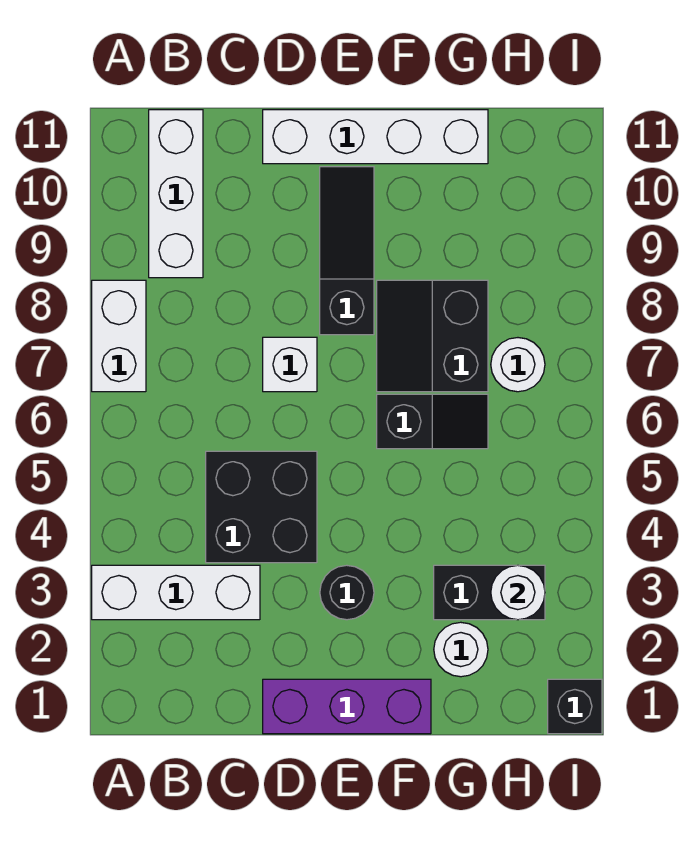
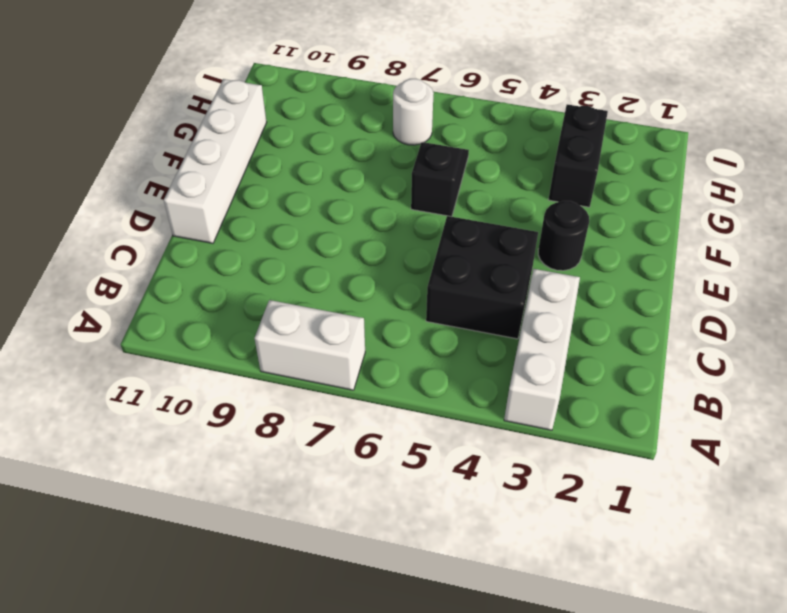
none -> white 1x3 brick [149,110,203,278]
none -> purple 1x3 brick [263,679,431,734]
none -> white 1x1 brick [263,337,317,392]

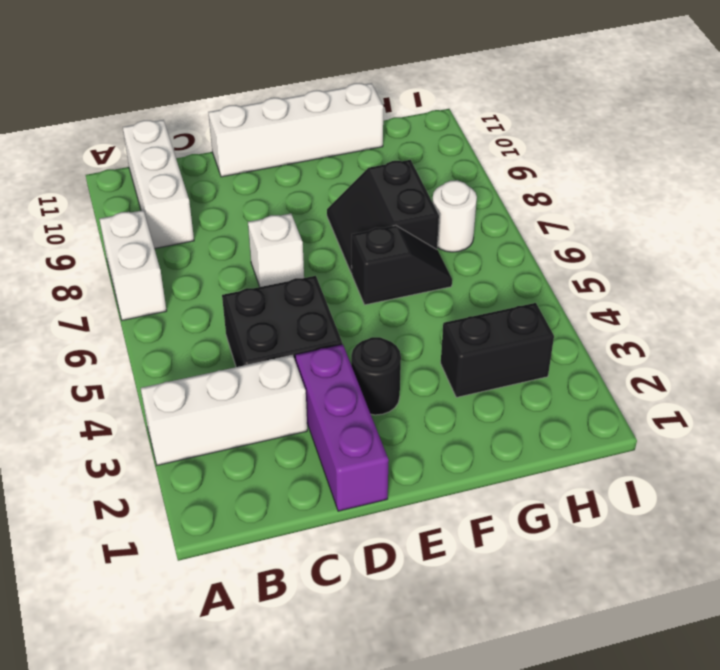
purple 1x3 brick [295,344,389,511] -> purple 1x3 brick turned to [263,679,431,734]
none -> black 1x3 slope [320,167,374,335]
none -> white 1x1 round brick [434,622,488,677]
none -> black 1x1 brick [548,679,602,734]

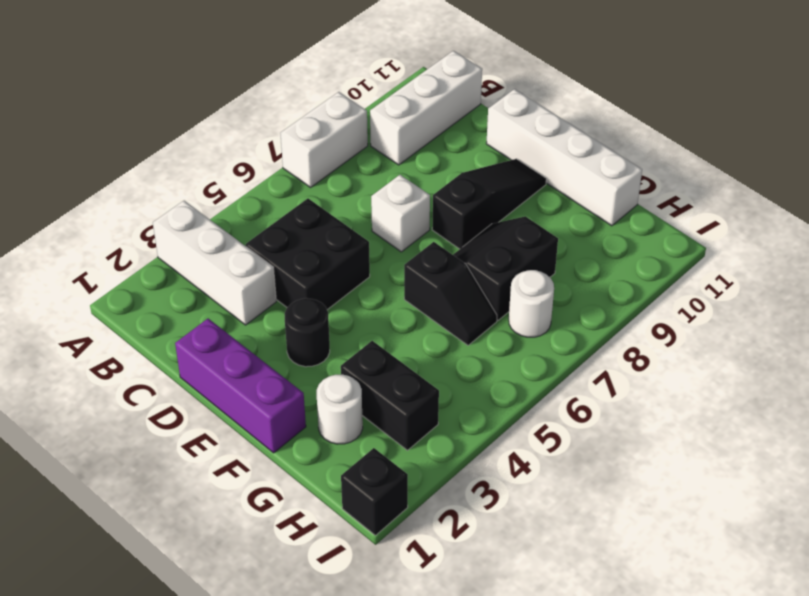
none -> white 1x1 round brick [491,565,545,620]

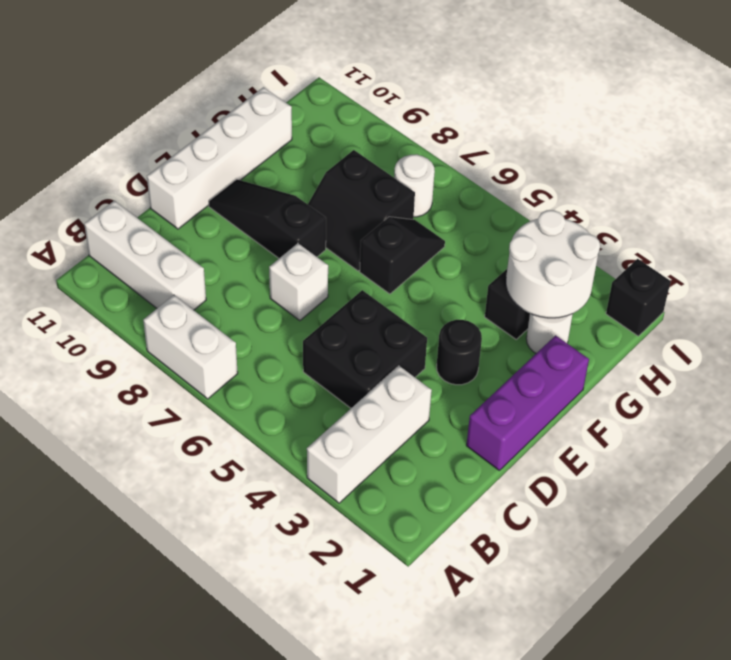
white 2x2 round brick [506,210,600,318] -> white 1x1 round brick [491,565,545,620]

